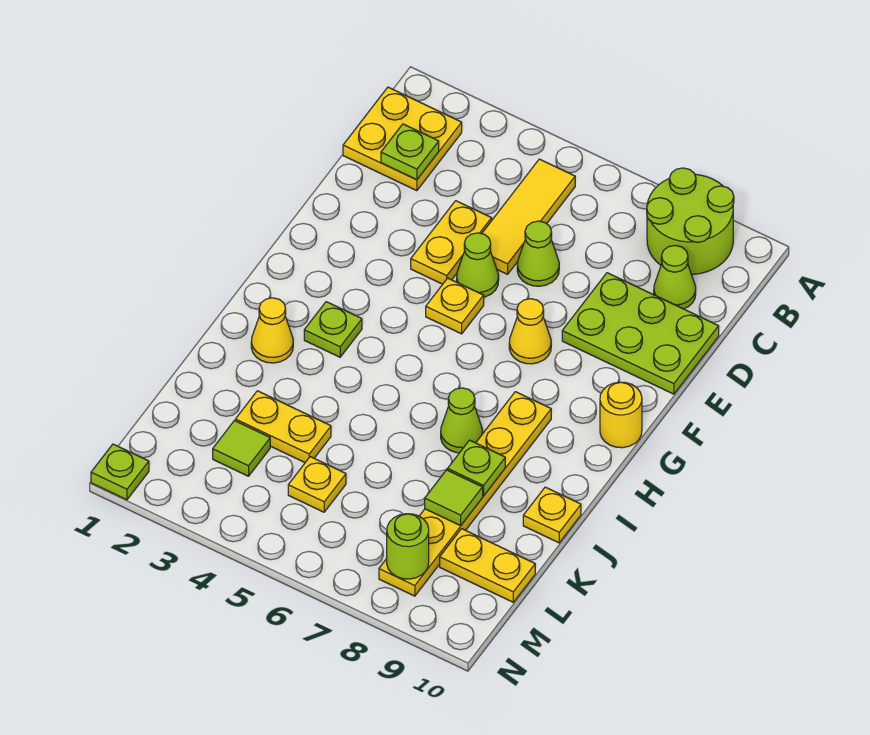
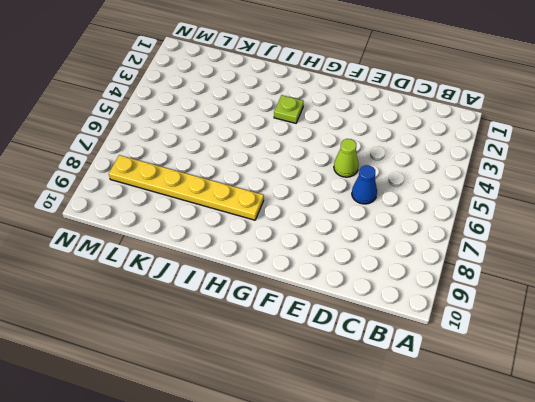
blue 1x1 cone [352,165,377,204] -> lime 1x1 cone [517,221,559,286]
none -> lime 2x2 round brick [647,168,734,274]
none -> yellow 2x2 plate [343,87,462,191]
none -> yellow 1x3 tile [482,159,575,274]

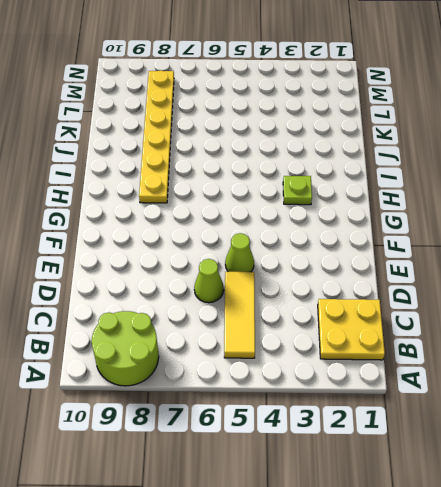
none -> lime 1x1 cone [654,246,696,309]
none -> yellow 1x2 plate [411,201,492,284]
none -> lime 2x3 plate [562,273,719,394]

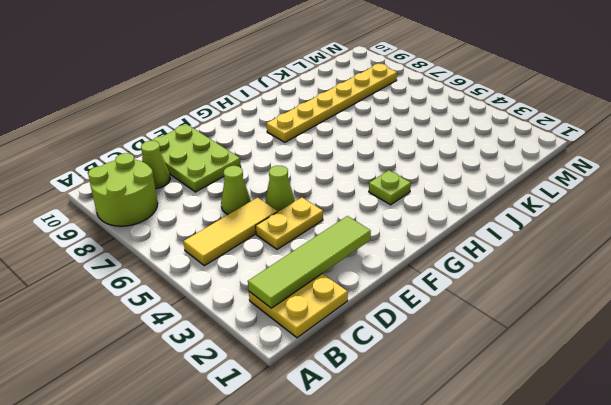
lime 1x4 tile [248,216,371,308] -> lime 1x1 plate [381,124,439,180]
none -> yellow 1x1 plate [426,278,484,334]
none -> yellow 1x1 cone [509,299,551,364]
none -> yellow 1x1 round brick [600,382,642,448]

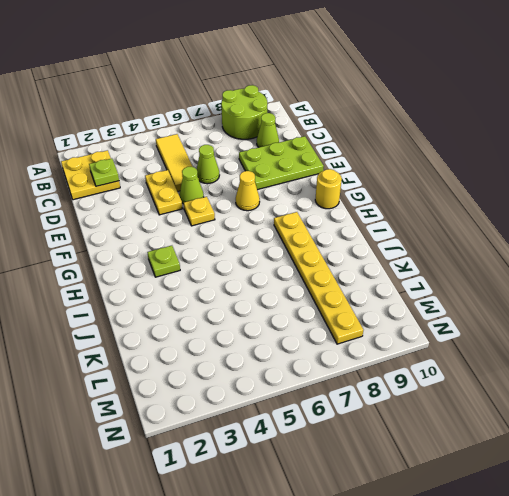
none -> yellow 1x1 cone [251,298,293,363]
none -> lime 1x1 cone [441,388,483,453]
none -> yellow 1x1 plate [523,487,581,543]

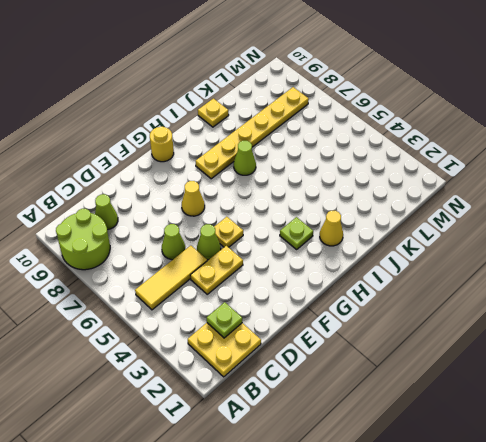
none -> lime 2x3 plate [562,273,719,394]
none -> yellow 1x2 plate [235,391,331,462]
none -> lime 1x1 tile [213,421,270,476]

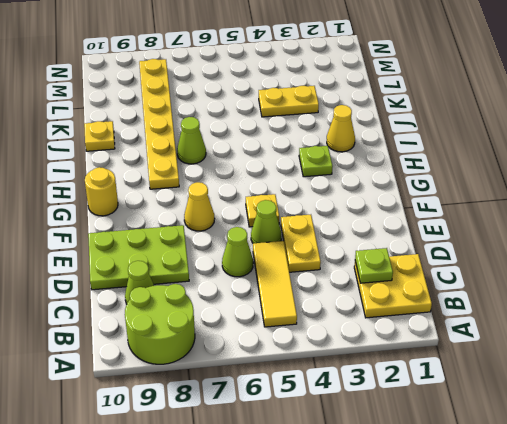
none -> lime 1x1 tile [213,421,270,476]
none -> yellow 1x1 plate [288,457,346,512]
none -> yellow 1x2 plate [440,529,535,602]

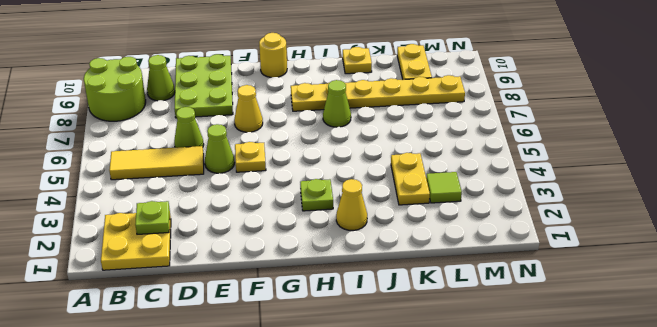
none -> yellow 1x2 plate [411,201,492,284]
none -> yellow 1x1 plate [288,457,346,512]
none -> lime 1x1 plate [91,444,149,500]

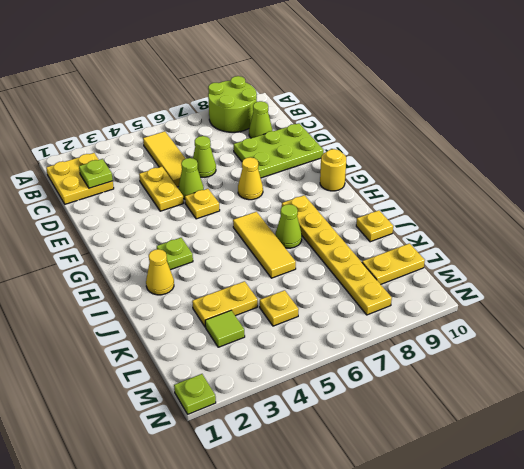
yellow 1x3 tile [233,212,296,278] -> none
none -> lime 1x1 plate [448,440,505,496]
none -> lime 1x1 tile [425,470,483,526]
none -> lime 1x1 round brick [387,514,429,579]

